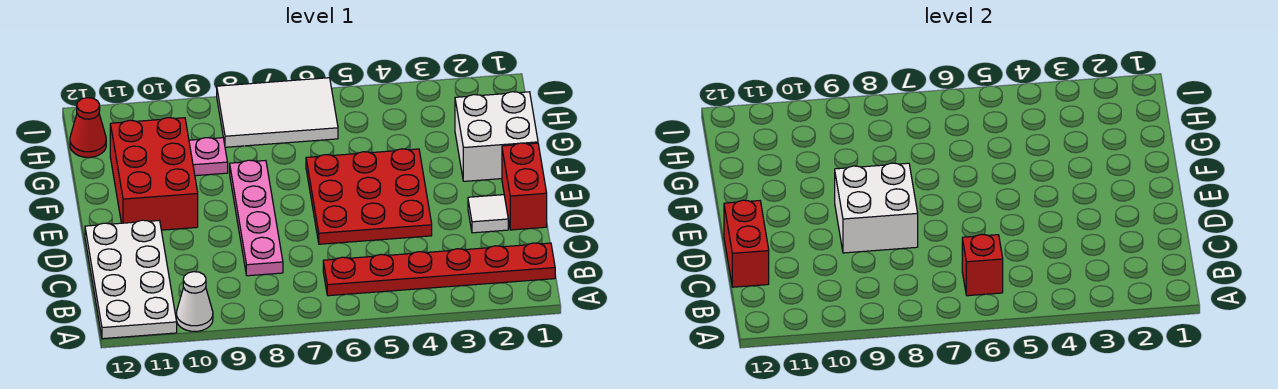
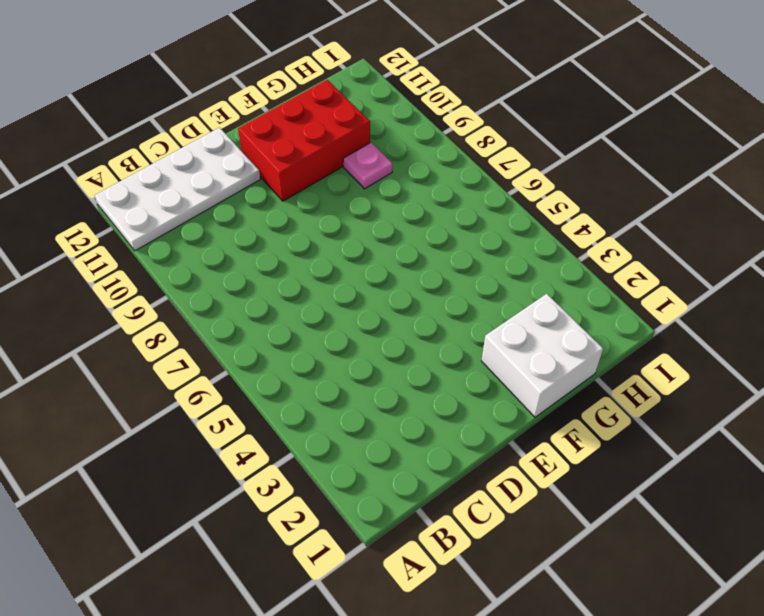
none -> white 1x1 cone [176,272,213,332]
none -> red 1x6 plate [323,243,555,296]
none -> pink 1x4 plate [230,160,283,276]

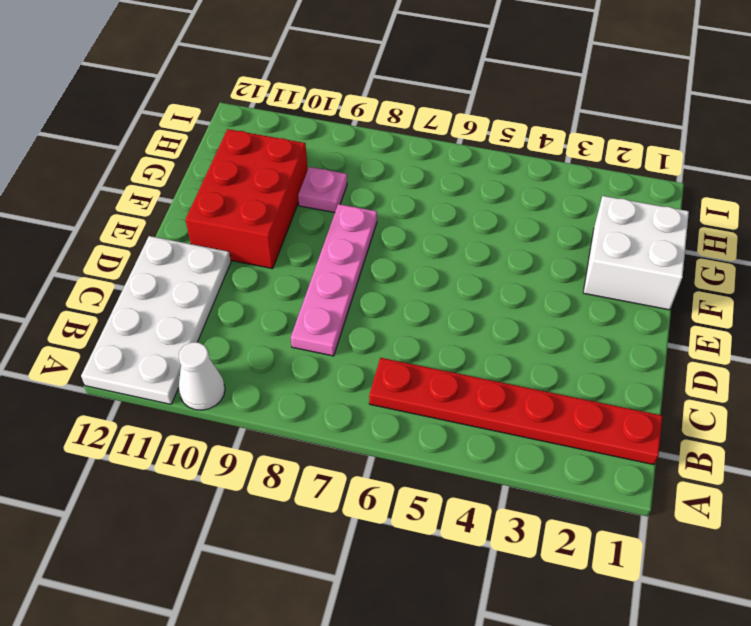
none -> red 1x2 brick [502,143,547,230]
none -> white 1x1 tile [468,195,508,233]
none -> red 3x3 plate [306,149,432,244]

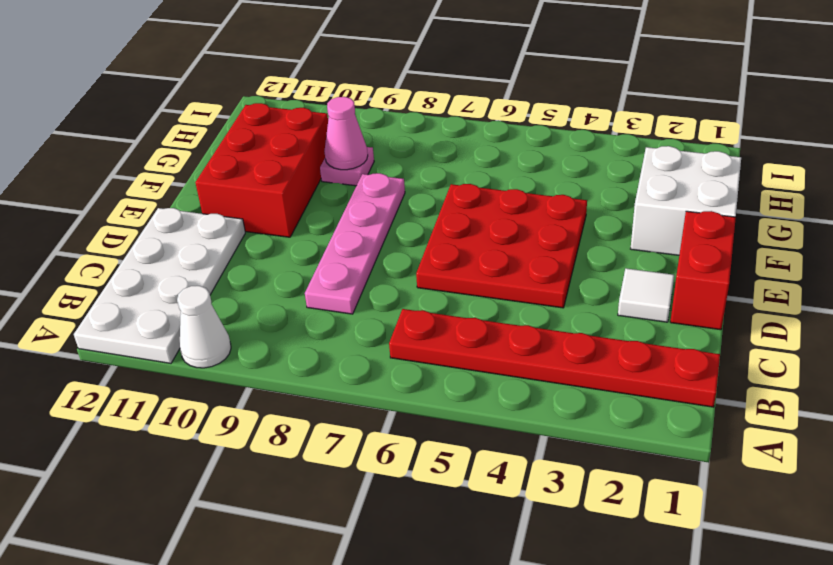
pink 1x1 cone [324,97,368,170] -> none
none -> white 2x3 tile [217,78,338,147]
none -> red 1x1 cone [70,98,106,157]
none -> red 1x1 brick [962,234,1003,296]

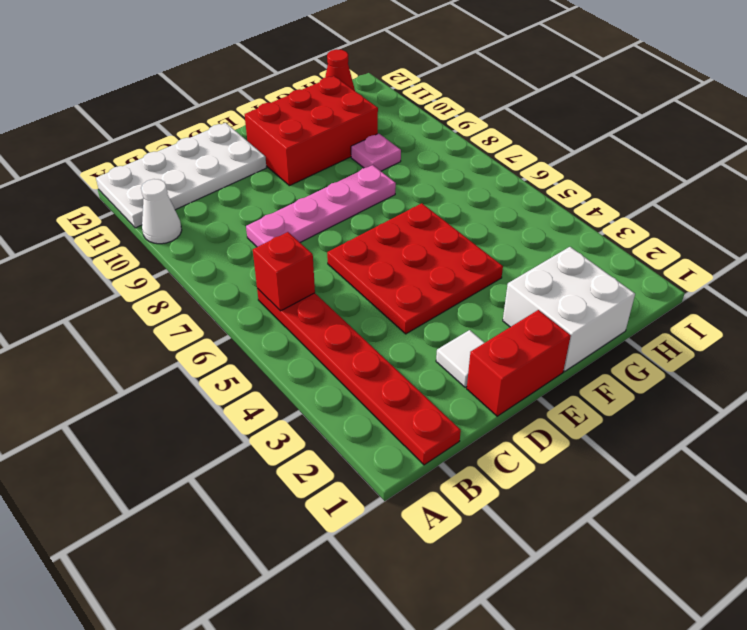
none -> white 2x3 tile [217,78,338,147]
none -> red 1x2 brick [724,200,769,287]
none -> white 2x2 brick [835,163,918,253]

